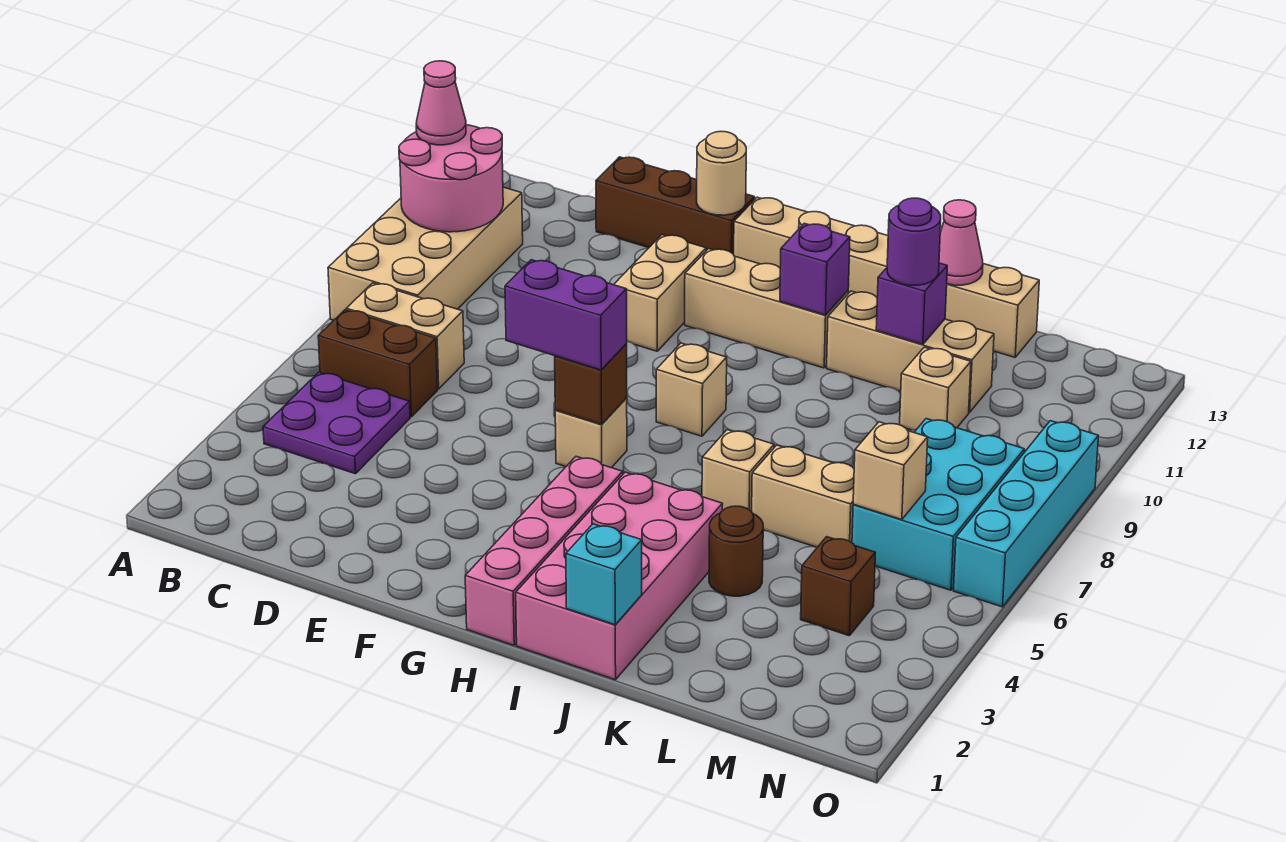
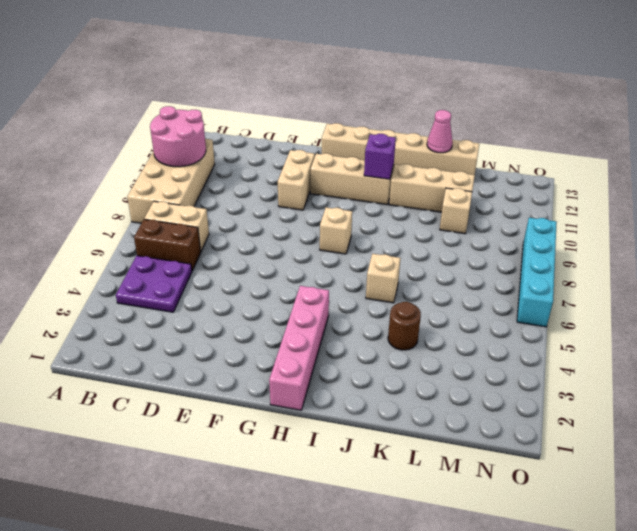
none -> brown 1x3 brick [596,157,755,255]
none -> tan 1x1 brick [555,398,627,468]
none -> pink 2x4 brick [516,472,723,680]
none -> tan 1x2 brick [752,445,854,547]

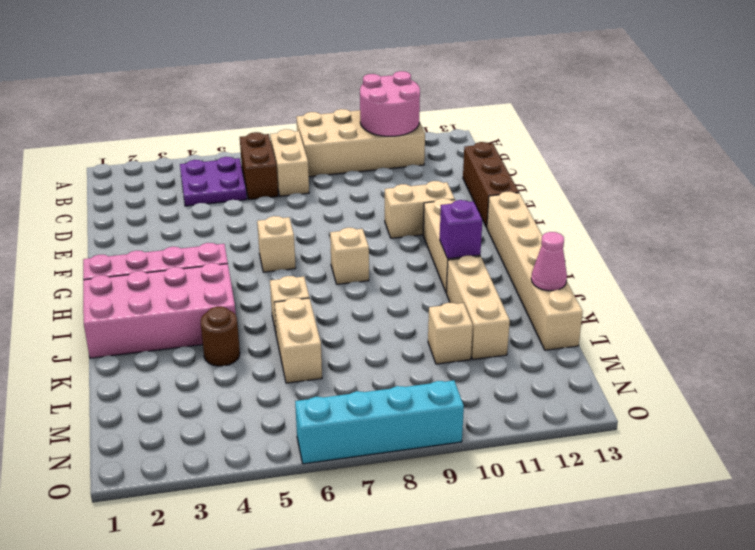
none -> brown 1x1 brick [801,537,875,636]
none -> cyan 2x3 brick [852,419,1024,590]
none -> tan 1x1 round brick [697,131,746,215]
none -> brown 1x1 brick [555,344,627,424]

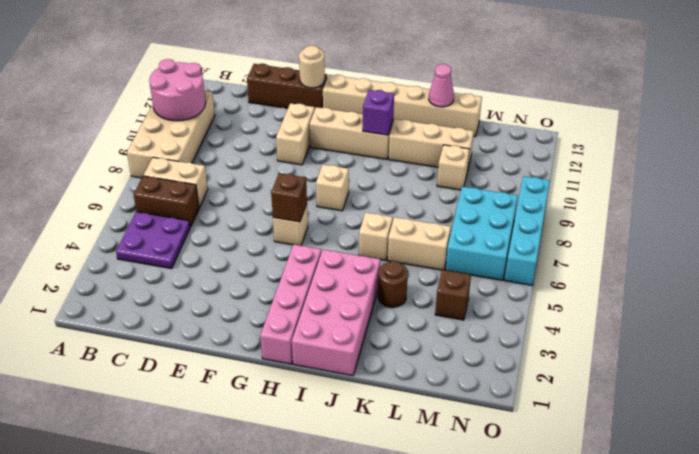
none -> cyan 1x1 brick [566,524,642,625]
none -> purple 1x1 brick [876,263,947,345]
none -> tan 1x1 brick [853,422,928,520]
none -> pink 1x1 cone [416,61,466,145]

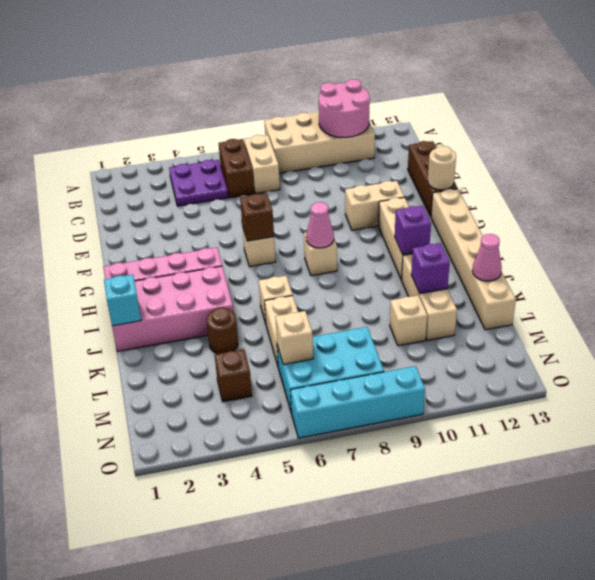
pink 1x1 cone [306,202,334,248] -> pink 1x1 cone moved to [416,61,466,145]
none -> purple 1x2 brick [505,260,627,370]
none -> purple 1x1 round brick [887,198,941,285]

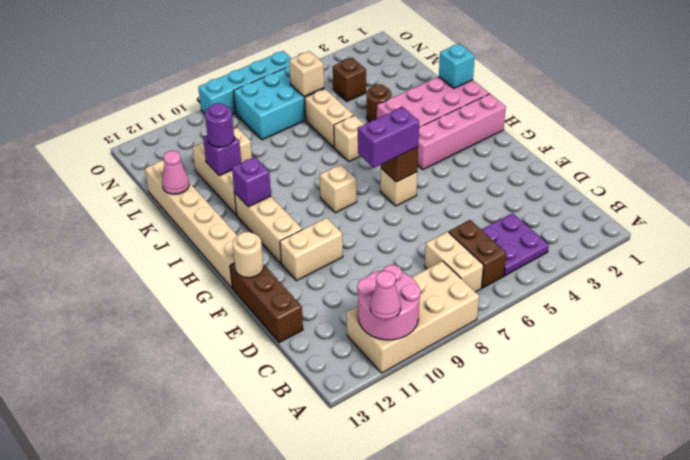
purple 1x2 brick [358,107,419,168] -> purple 1x2 brick turned to [505,260,627,370]

